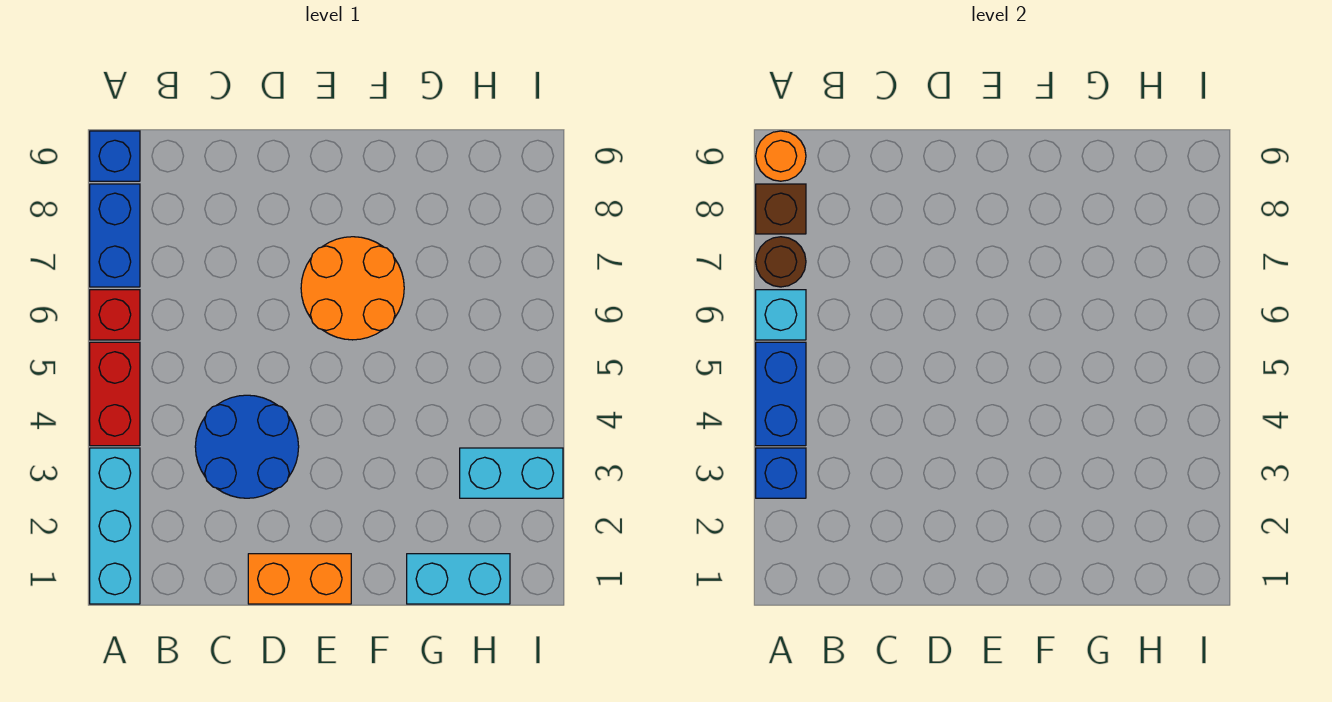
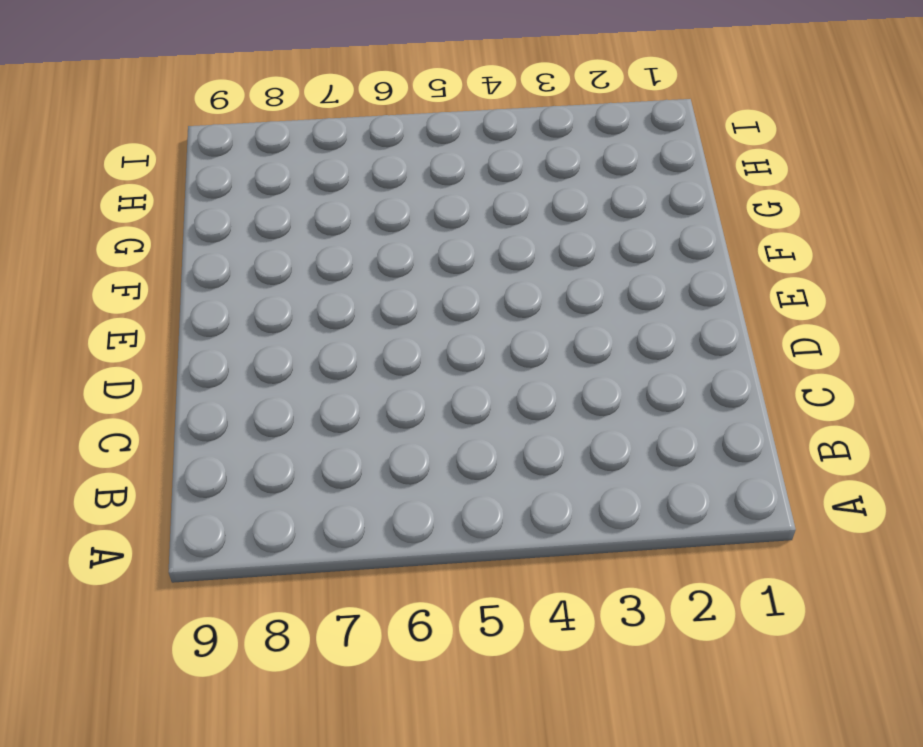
none -> cyan 1x3 brick [90,448,140,604]
none -> red 1x2 brick [90,342,140,446]
none -> red 1x1 brick [90,290,140,340]

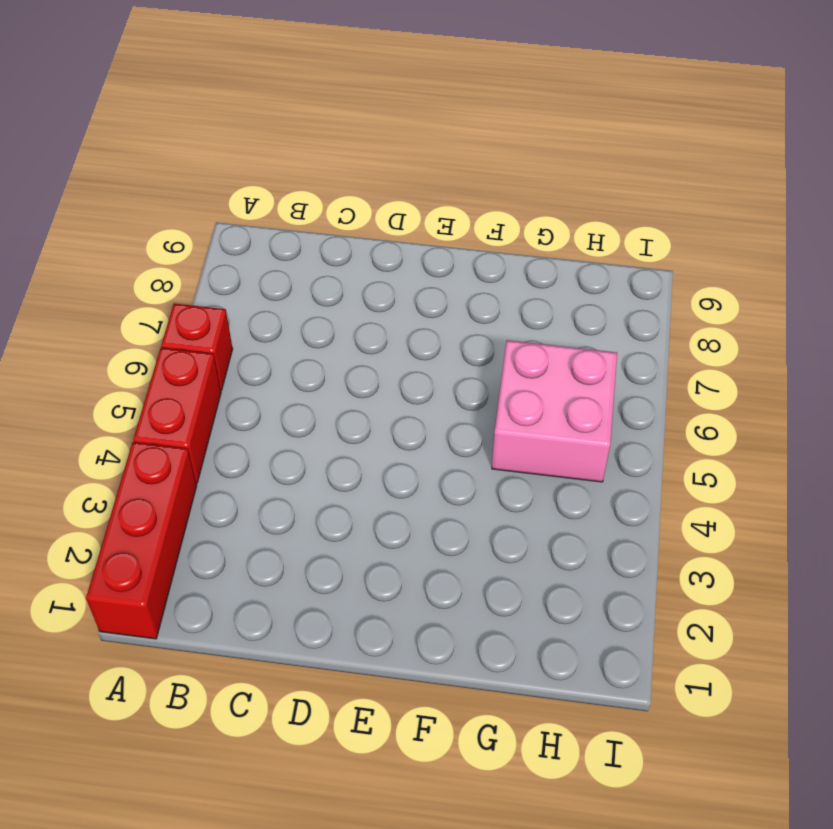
red 1x3 brick [86,442,197,639] -> cyan 1x3 brick [90,448,140,604]
pink 2x2 brick [492,340,617,482] -> none
none -> blue 1x2 brick [90,184,140,287]
none -> blue 1x1 brick [90,131,140,181]
none -> blue 2x2 round brick [195,395,299,498]

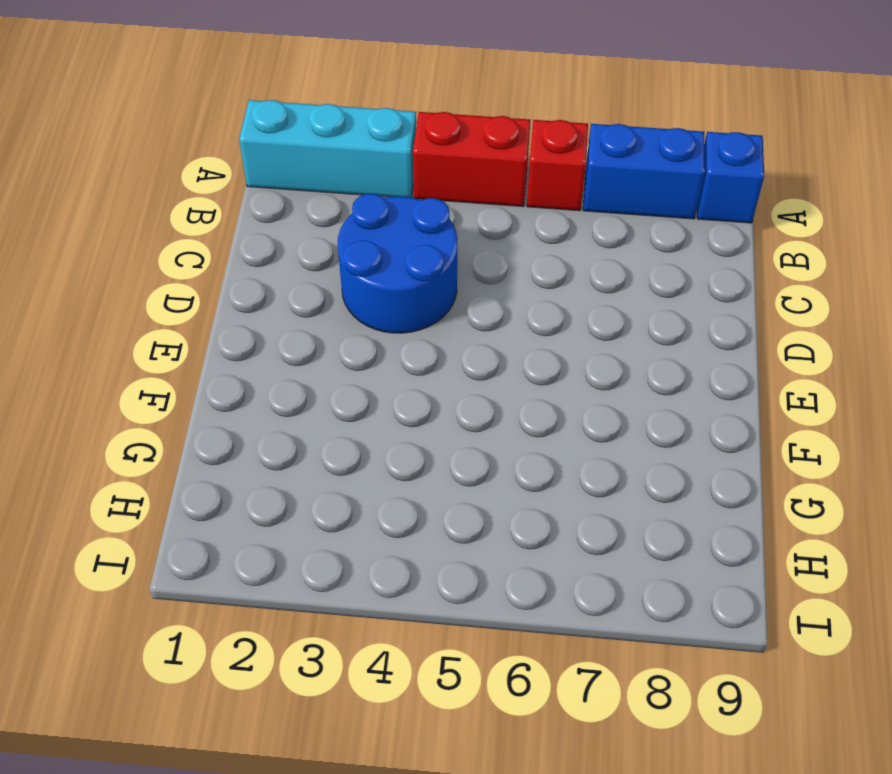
none -> orange 1x2 brick [248,554,351,604]
none -> orange 2x2 round brick [301,237,404,340]
none -> cyan 1x2 brick [407,554,510,604]

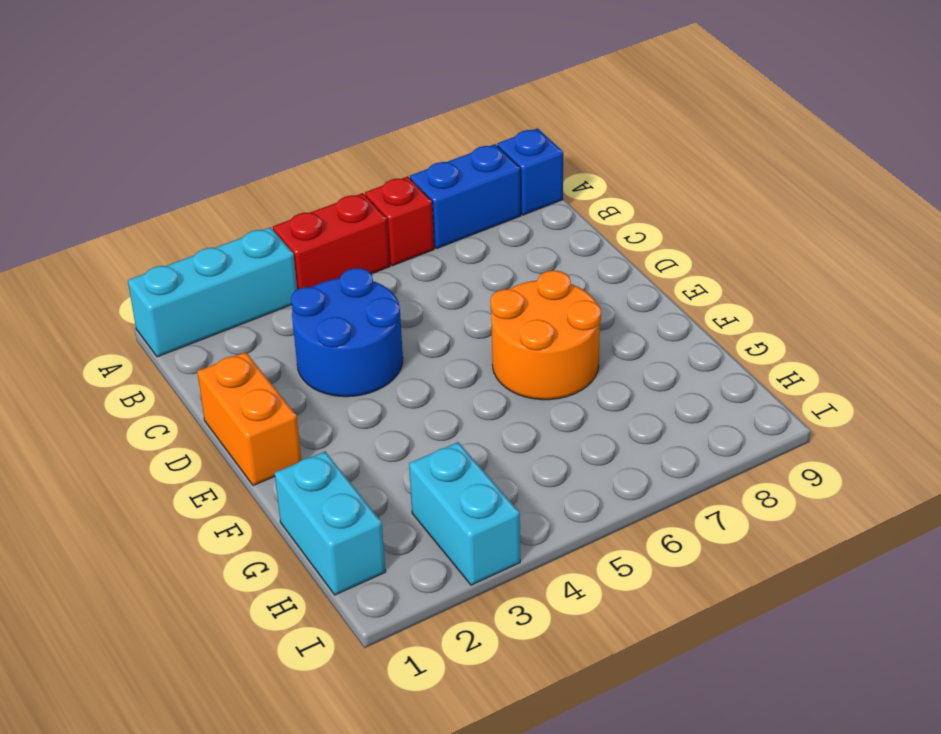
none -> blue 1x1 brick [756,448,806,498]
none -> blue 1x2 brick [756,342,806,446]
none -> cyan 1x1 brick [756,290,806,340]

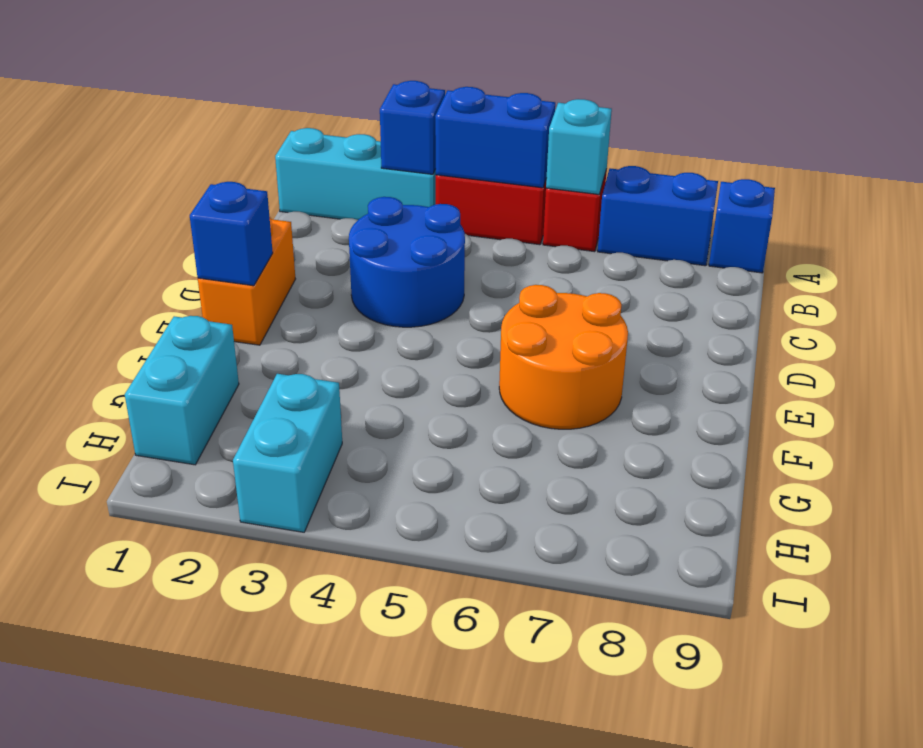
blue 1x1 brick [190,182,273,286] -> none
none -> brown 1x1 round brick [756,237,806,287]
none -> brown 1x1 brick [756,184,806,234]
none -> orange 1x1 round brick [756,131,806,181]

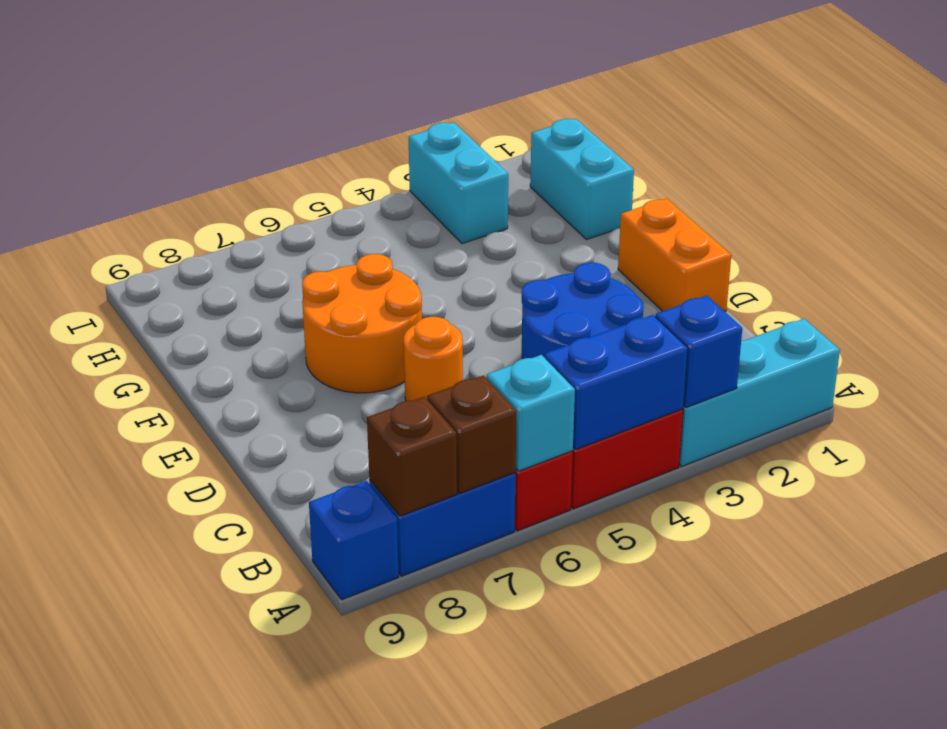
brown 1x1 brick [427,375,516,493] -> brown 1x1 round brick [756,237,806,287]
orange 1x1 round brick [404,317,463,401] -> orange 1x1 round brick moved to [756,131,806,181]

